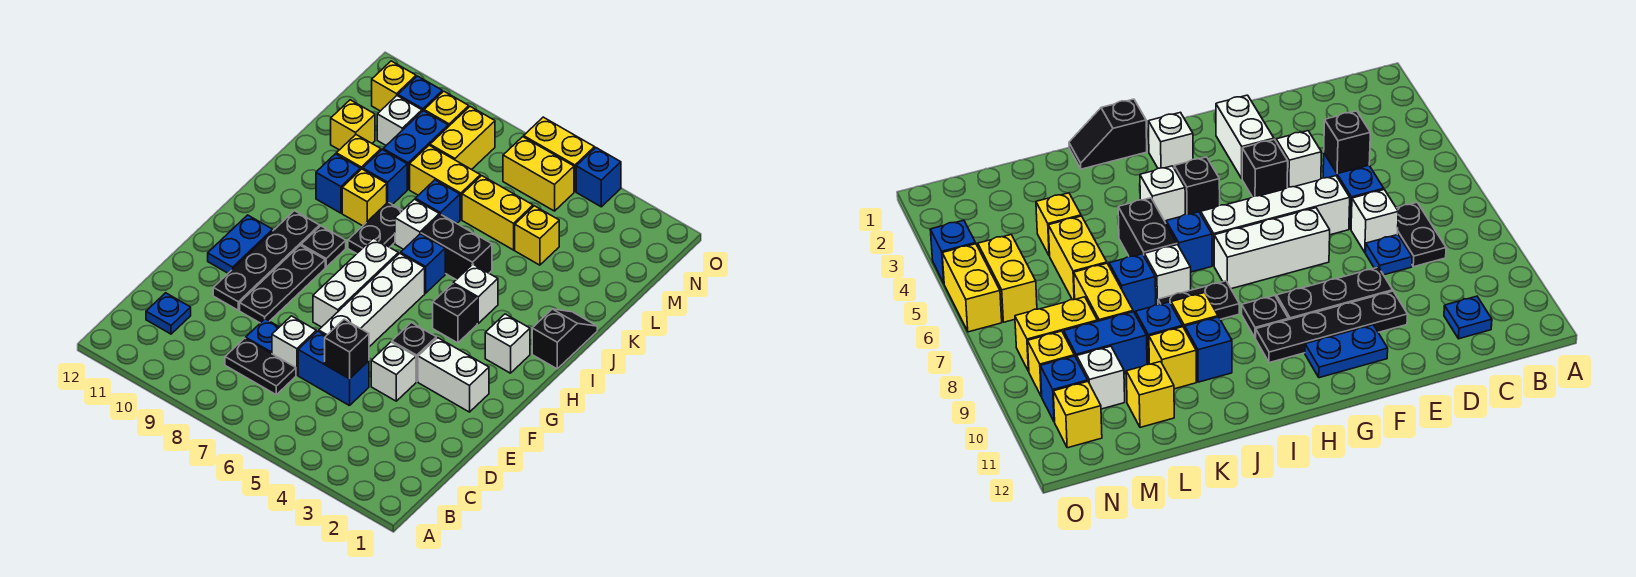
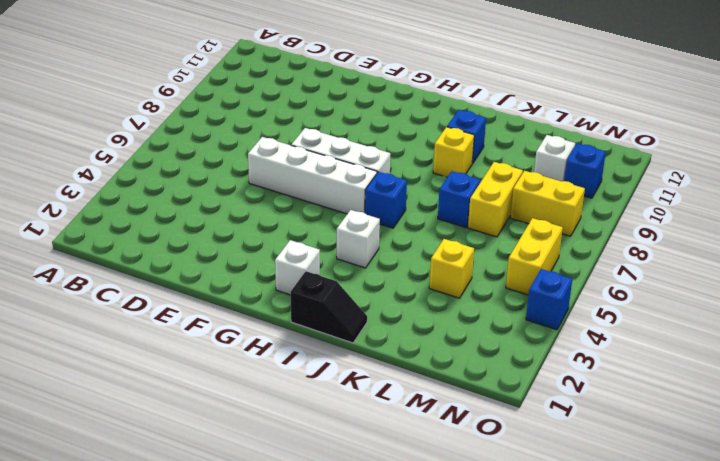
none -> black 1x2 plate [225,338,296,395]
none -> blue 1x1 plate [146,293,191,334]
none -> blue 1x2 brick [298,331,369,406]
none -> white 1x1 brick [272,316,316,375]

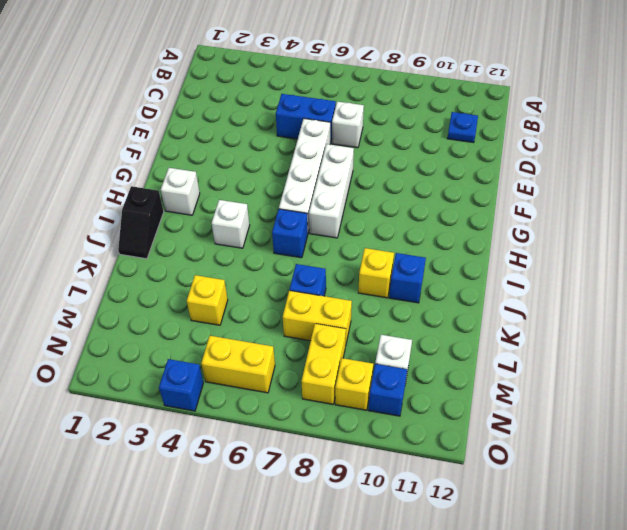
none -> black 1x2 plate [225,338,296,395]
none -> blue 1x1 plate [246,319,279,354]
none -> white 1x1 brick [371,342,416,401]
none -> black 1x3 plate [240,245,325,323]

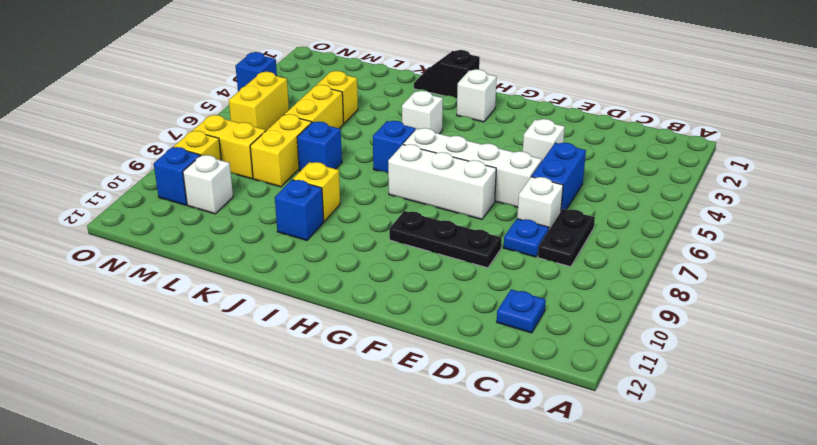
none -> black 1x4 plate [213,211,319,310]
none -> white 1x2 brick [418,338,489,412]
none -> black 1x1 brick [392,323,436,382]
none -> blue 1x2 plate [208,215,273,273]

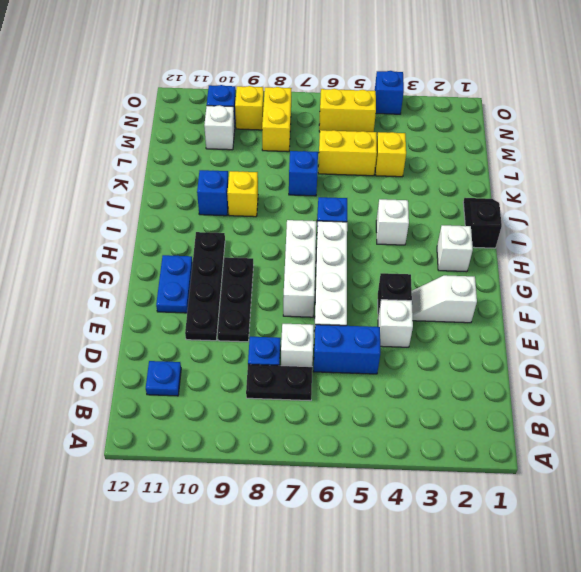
white 1x2 slope [412,275,477,323] -> white 1x2 brick [418,338,489,412]
none -> black 1x1 brick [433,284,477,343]
none -> black 1x1 plate [301,226,346,267]
none -> black 1x2 plate [348,202,402,254]
none -> black 1x2 brick [421,214,492,280]

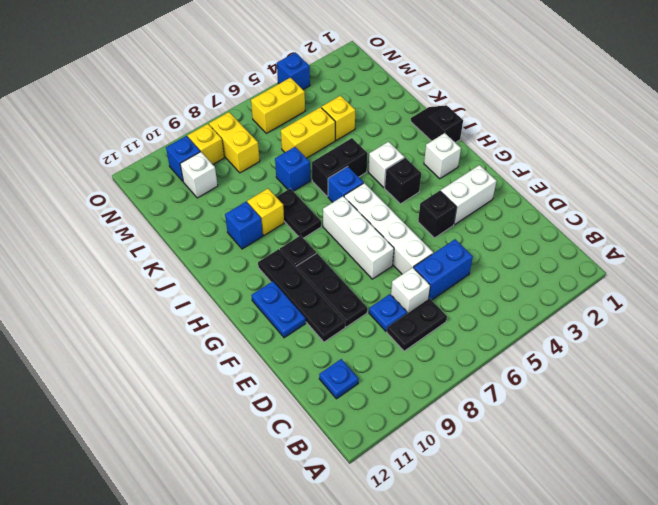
none -> white 1x1 brick [371,342,416,401]
none -> white 1x1 brick [395,199,439,249]
none -> blue 1x1 brick [363,150,407,205]
none -> yellow 1x1 brick [336,135,381,170]

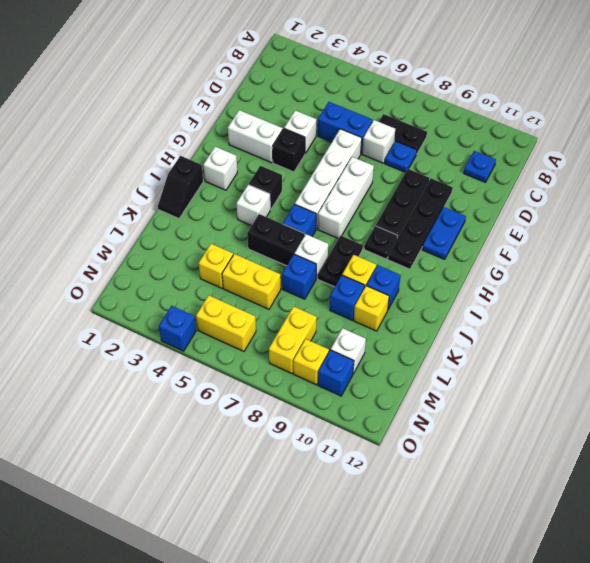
none -> yellow 1x2 brick [410,145,480,220]
none -> blue 1x2 brick [383,111,448,189]
none -> yellow 1x1 brick [331,100,375,150]
none -> yellow 1x1 brick [372,61,416,111]

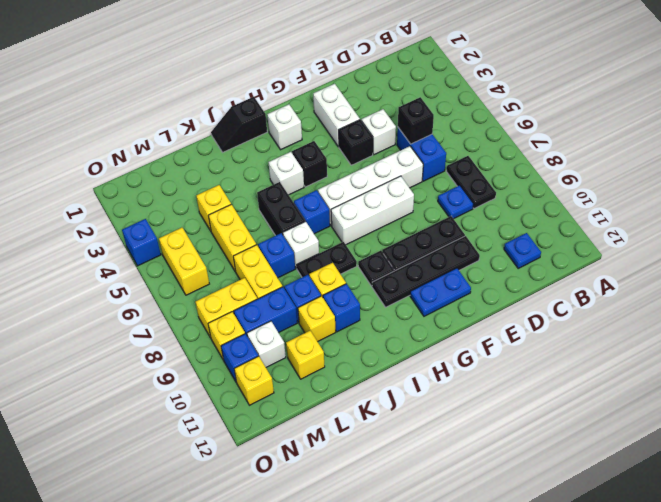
none -> white 1x1 brick [272,316,316,375]
none -> yellow 1x2 brick [524,117,595,192]

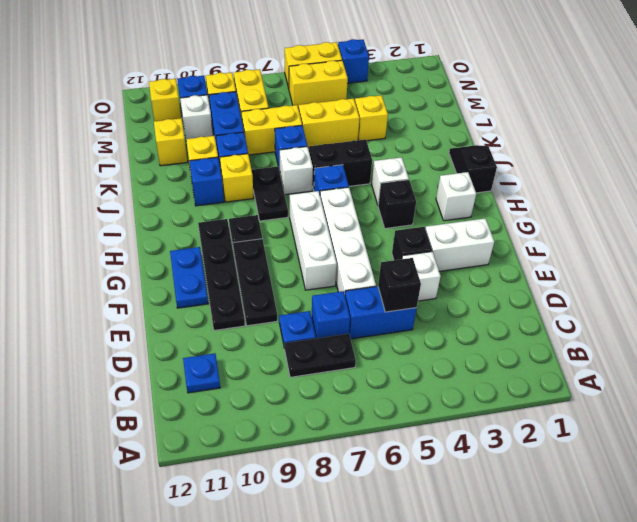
blue 1x1 brick [312,291,350,338] -> white 1x1 brick [272,316,316,375]

